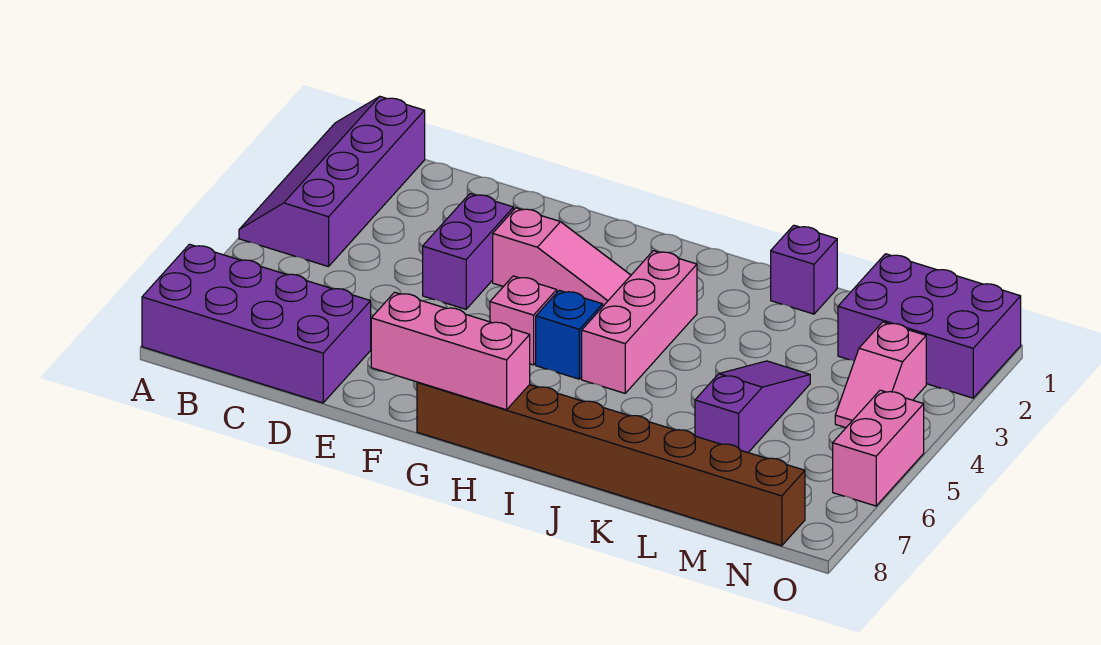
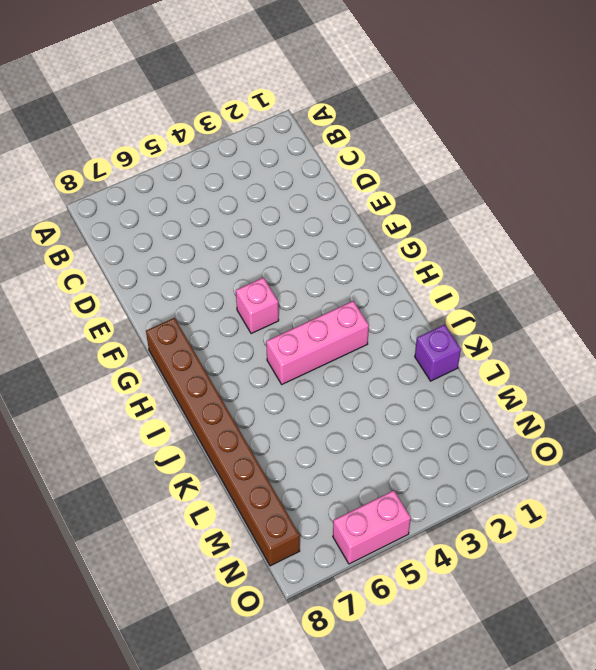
none -> purple 2x4 slope [239,97,425,267]
none -> purple 2x4 brick [142,244,371,403]
none -> purple 1x2 brick [423,194,514,309]

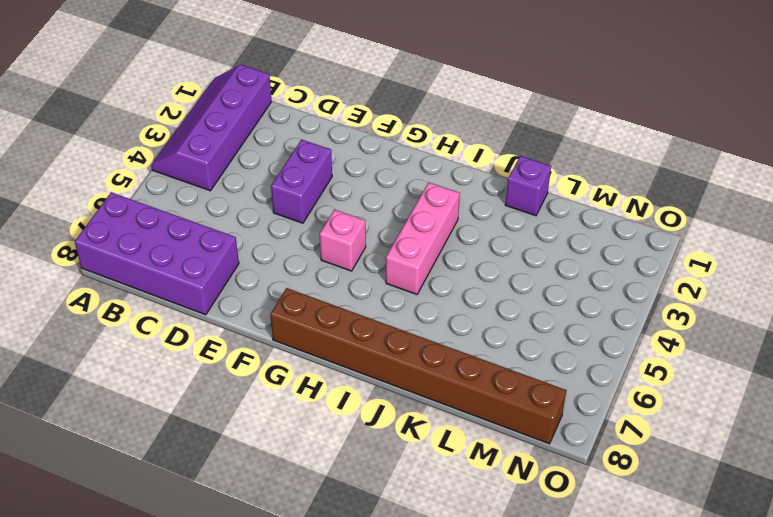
none -> pink 1x3 slope [493,208,631,306]
none -> blue 1x1 brick [536,290,603,379]
none -> purple 1x3 slope [695,361,810,452]

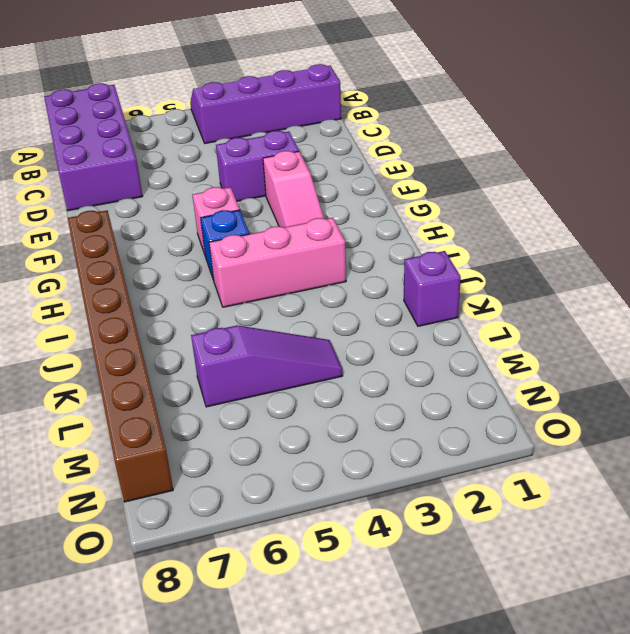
none -> purple 2x3 brick [838,254,1021,398]
none -> pink 1x2 slope [835,322,926,428]
none -> pink 1x2 brick [833,390,924,506]

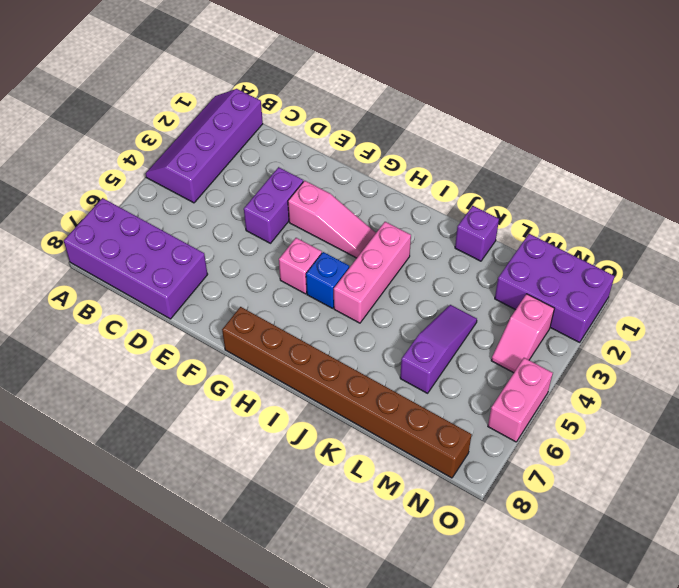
none -> pink 1x3 brick [371,292,530,410]

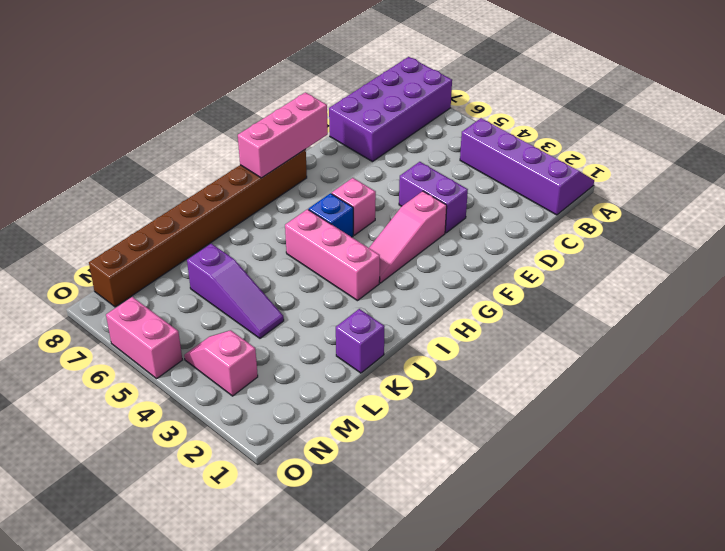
none -> purple 2x3 brick [838,254,1021,398]

